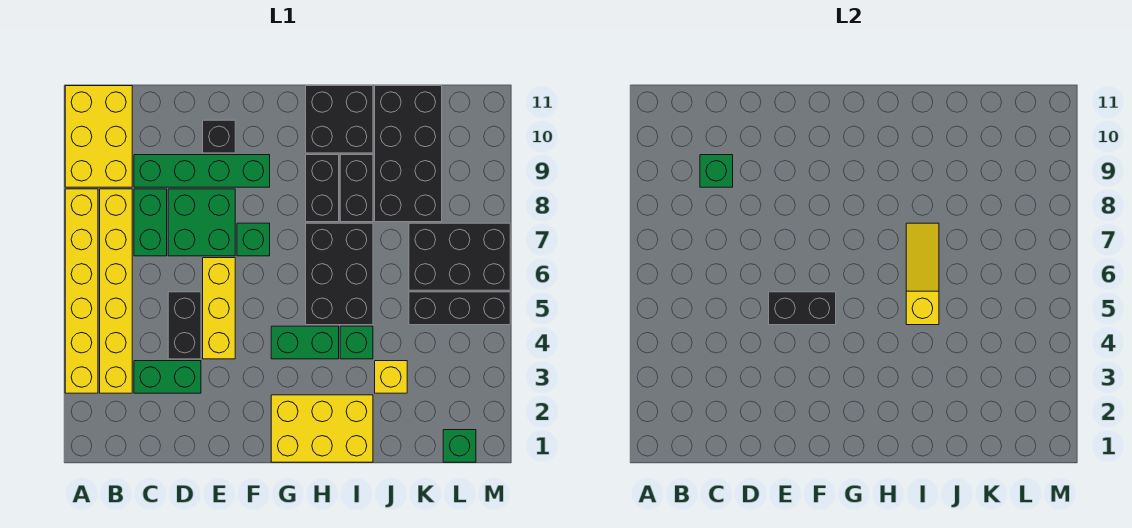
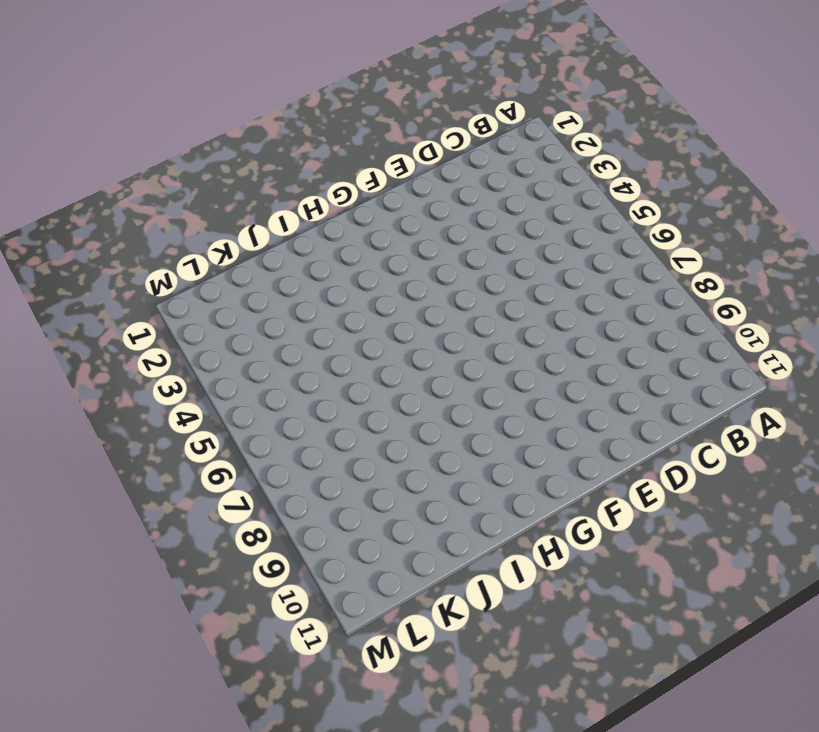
none -> yellow 1x6 brick [65,189,98,393]
none -> yellow 2x3 brick [65,86,132,187]
none -> yellow 1x6 brick [100,189,132,393]

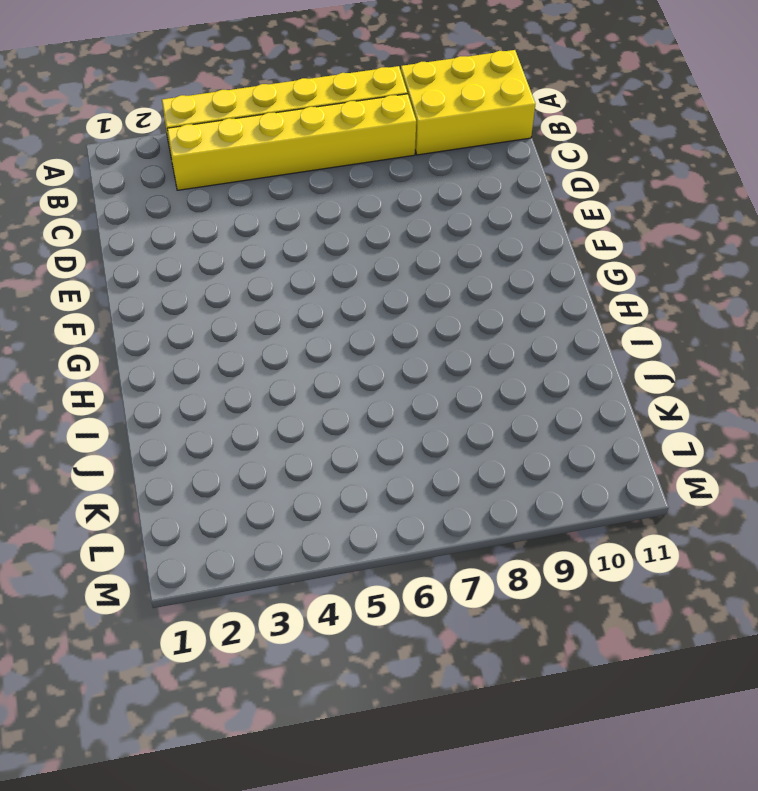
none -> green 1x2 brick [134,361,201,393]
none -> green 1x2 brick [134,189,167,256]
none -> green 1x4 brick [134,155,270,187]

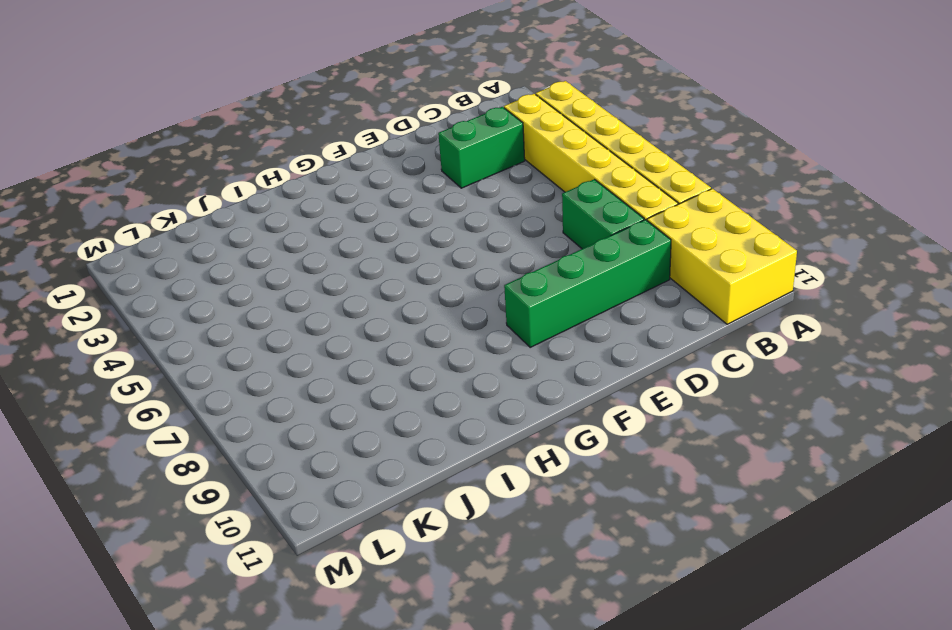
none -> black 1x2 brick [168,292,201,359]
none -> green 2x2 brick [168,189,235,256]
none -> yellow 1x3 brick [203,258,235,359]

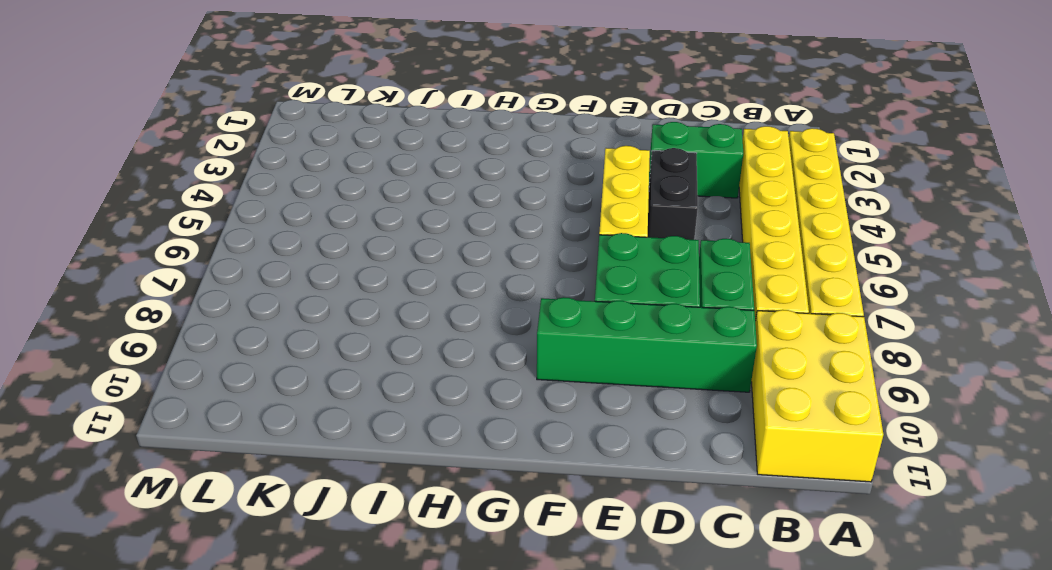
none -> black 1x1 brick [203,120,235,153]
none -> green 1x1 brick [237,223,270,256]
none -> yellow 2x3 brick [271,395,373,462]

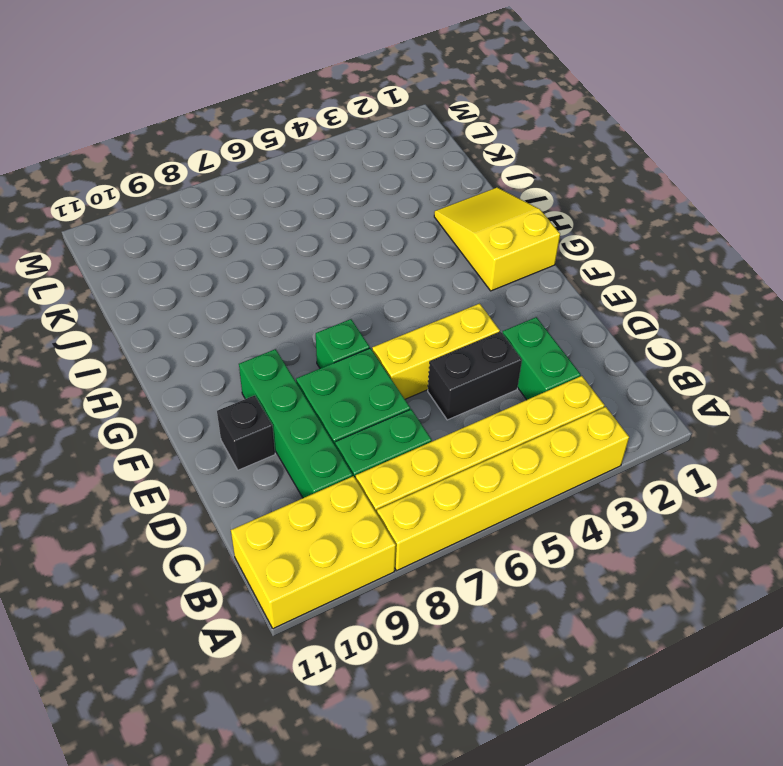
yellow 2x3 slope [434,188,560,291] -> yellow 2x3 brick [271,395,373,462]
none -> green 1x2 brick [271,326,339,359]
none -> black 2x3 brick [306,223,373,325]
none -> black 1x2 brick [306,155,339,222]

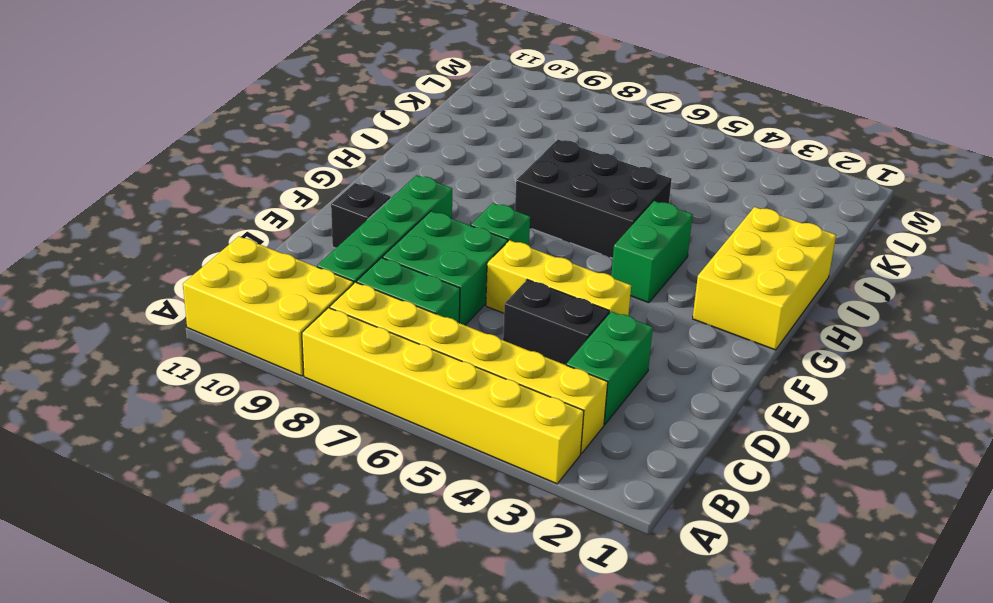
none -> black 1x2 brick [306,155,339,222]
none -> black 2x2 brick [306,86,373,153]
none -> green 1x1 brick [340,326,373,359]

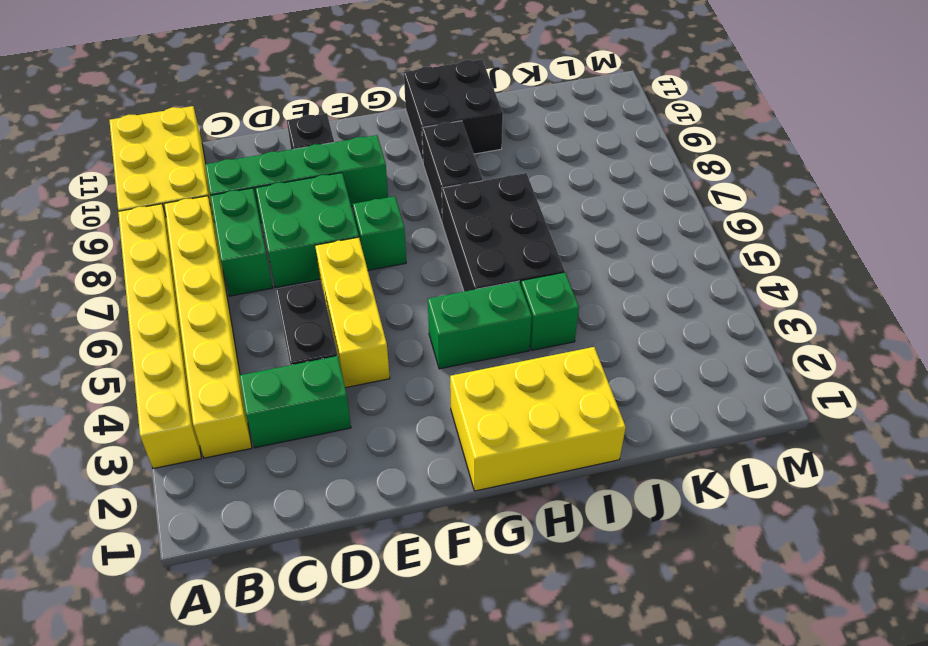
none -> black 1x2 brick [340,155,373,222]
none -> yellow 1x1 brick [375,361,407,393]
none -> black 2x4 brick [375,86,442,222]

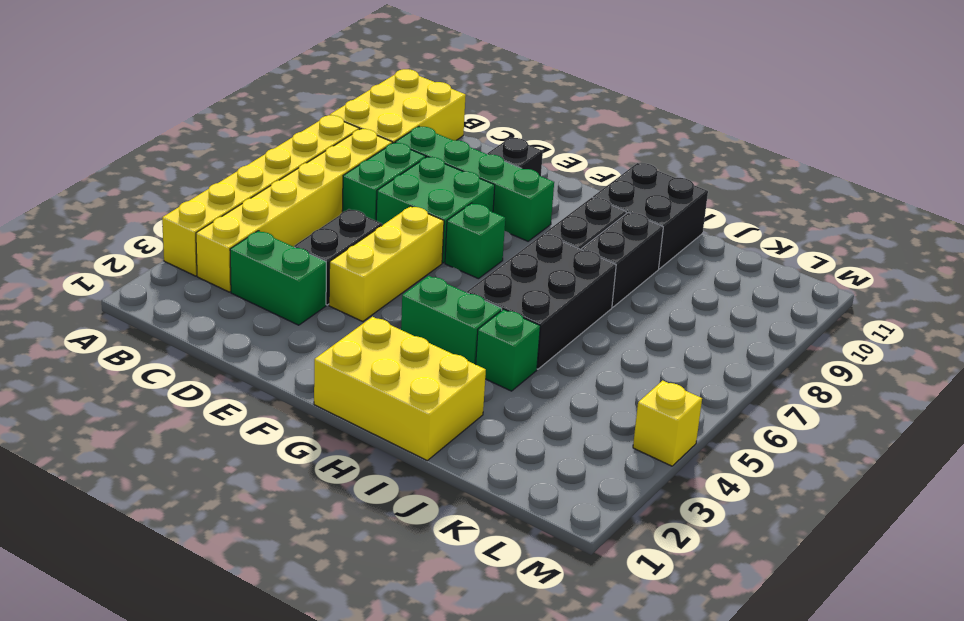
yellow 1x1 brick [633,381,702,466] -> yellow 1x1 brick moved to [375,361,407,393]
none -> black 2x4 brick [375,86,442,222]
none -> black 1x3 brick [409,292,510,325]
none -> black 2x3 brick [409,223,510,290]

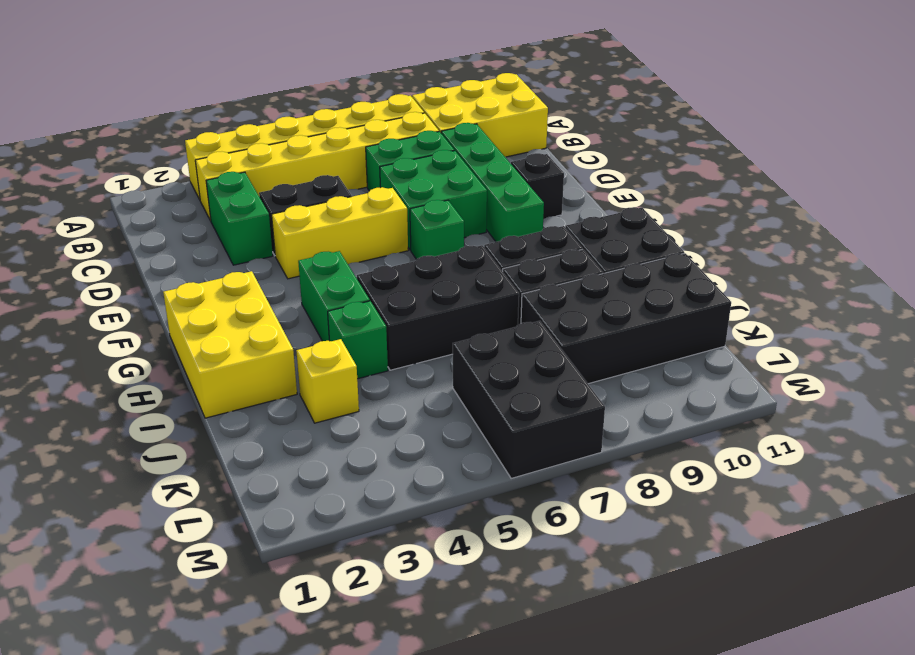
none -> black 1x3 brick [409,292,510,325]
none -> green 1x1 brick [443,430,476,462]
none -> green 1x1 brick [700,155,733,187]

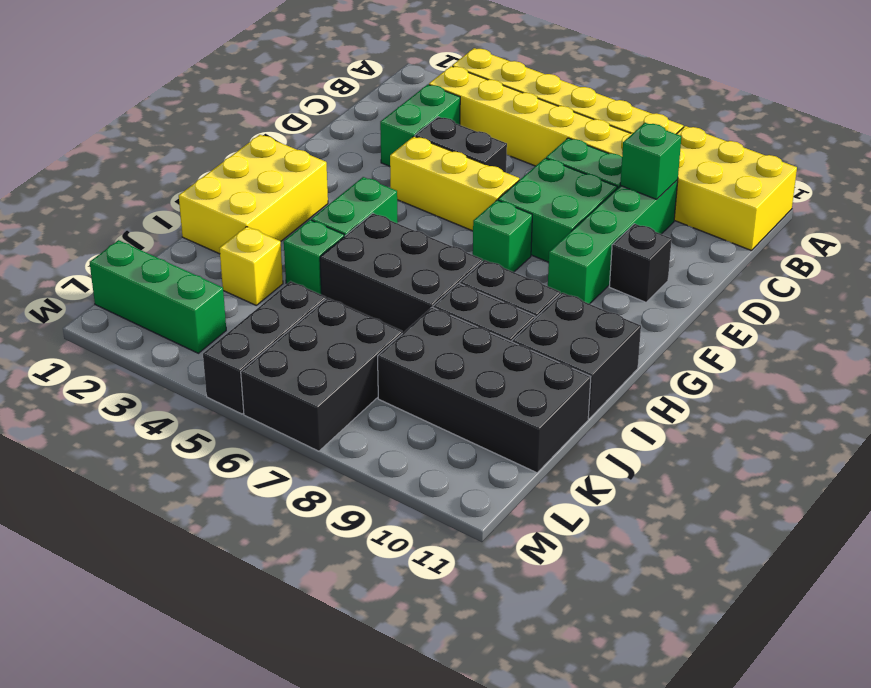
green 1x3 brick [90,240,226,353] -> green 1x1 brick [443,430,476,462]
none -> black 1x2 brick [769,292,836,325]
none -> yellow 1x3 slope [906,223,939,325]

